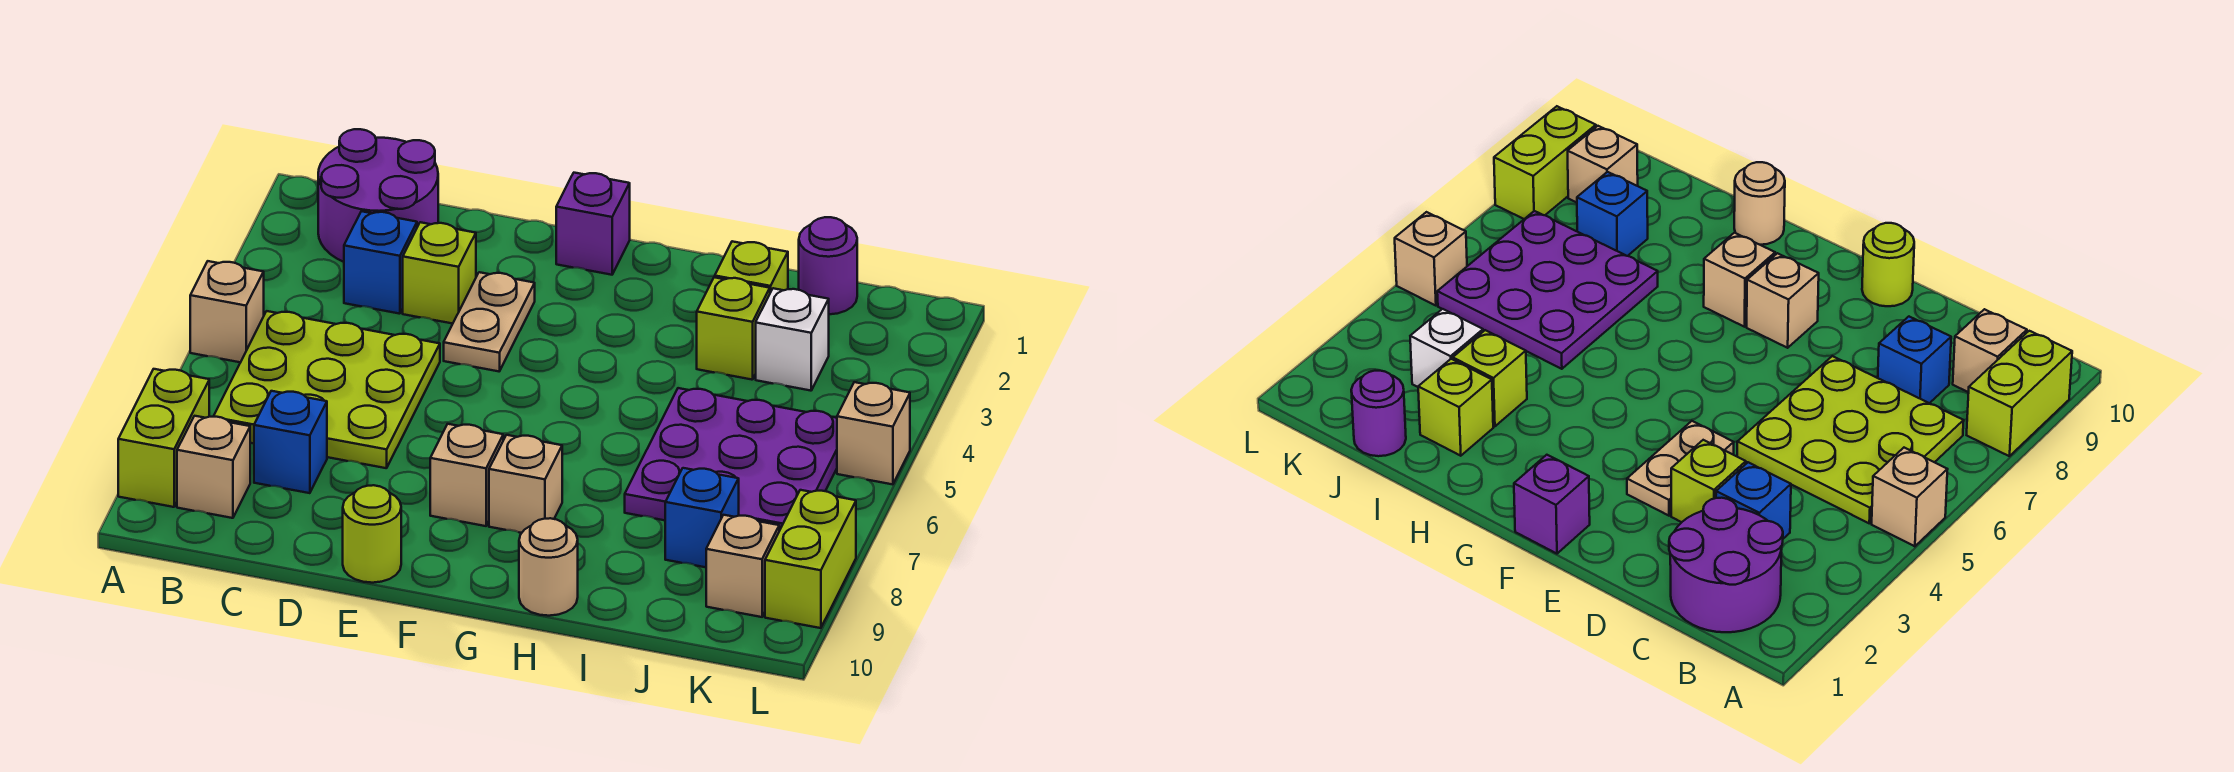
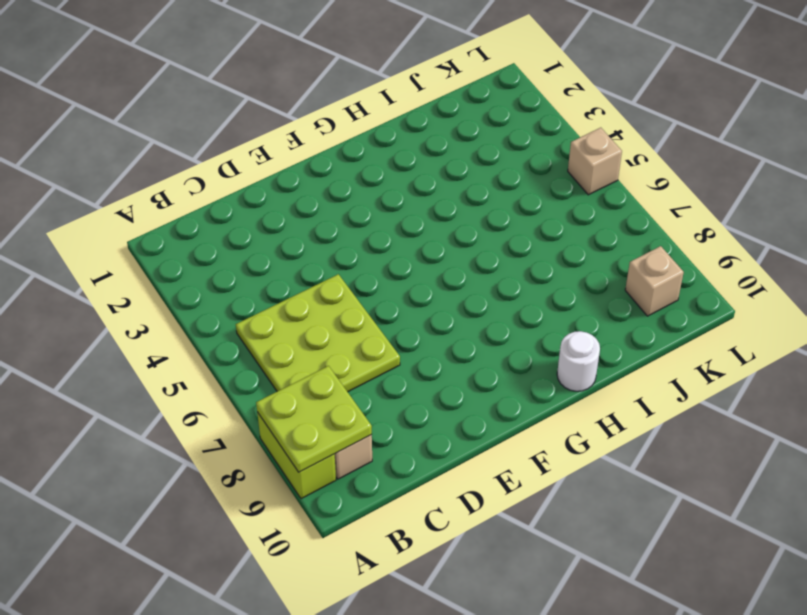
lime 2x2 plate [256,366,372,472] -> none
white 1x1 round brick [557,331,600,391] -> tan 1x1 round brick [519,518,578,616]
none -> tan 1x1 brick [190,261,264,362]
none -> purple 2x2 round brick [318,129,438,262]
none -> blue 1x1 brick [344,211,417,314]

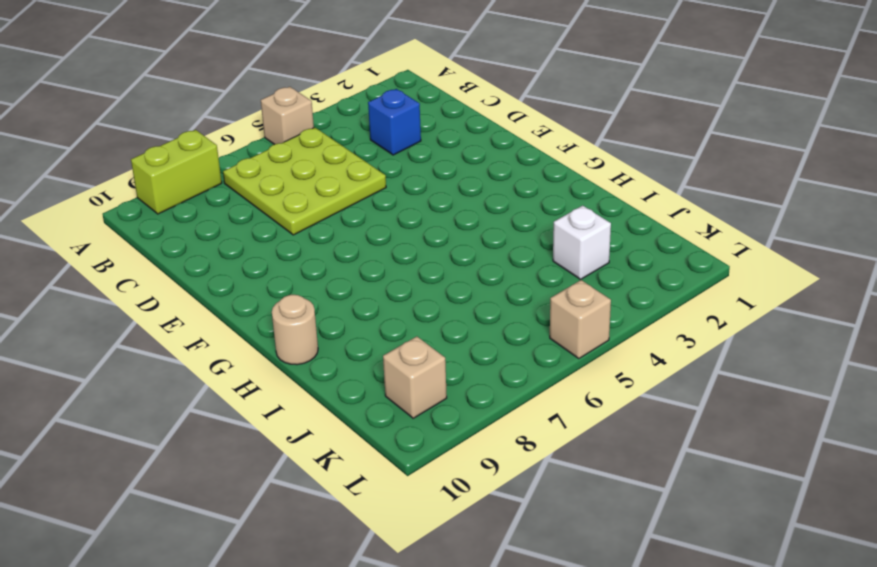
none -> purple 2x2 round brick [318,129,438,262]
none -> tan 1x1 brick [177,416,250,518]
none -> blue 1x1 brick [254,391,327,493]

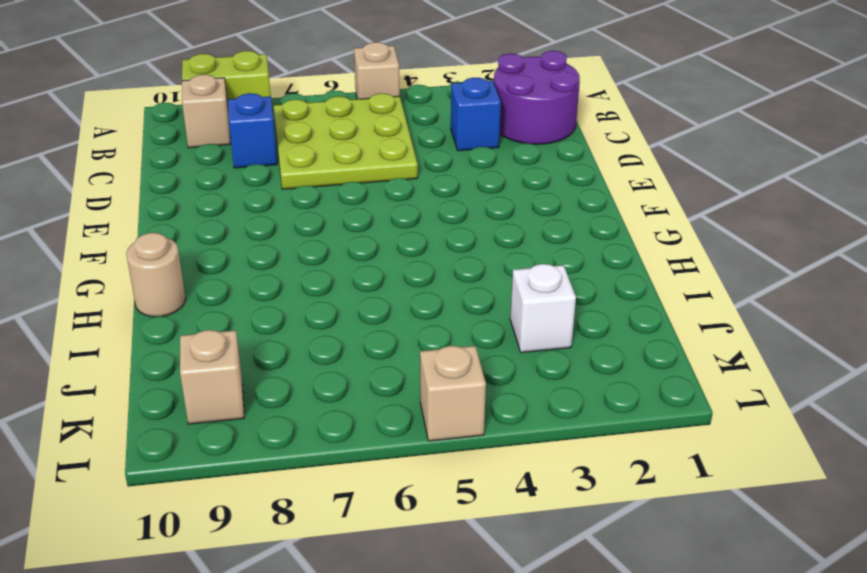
none -> lime 1x1 brick [403,222,476,324]
none -> tan 1x2 plate [444,272,535,371]
none -> lime 1x1 round brick [343,485,401,583]

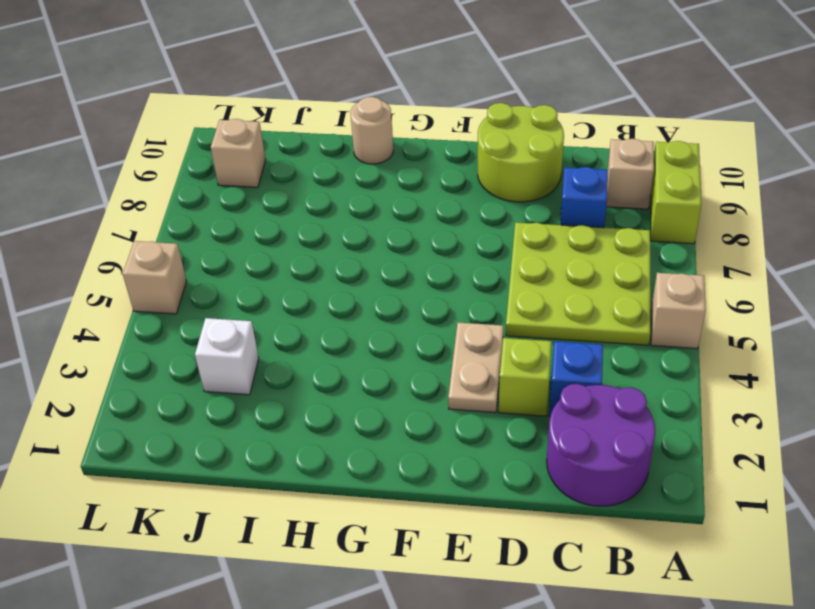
lime 2x2 round brick [478,103,564,202] -> lime 1x1 round brick [343,485,401,583]
none -> purple 1x1 brick [556,173,630,275]
none -> tan 1x1 brick [430,424,503,526]
none -> tan 1x1 brick [489,435,562,533]

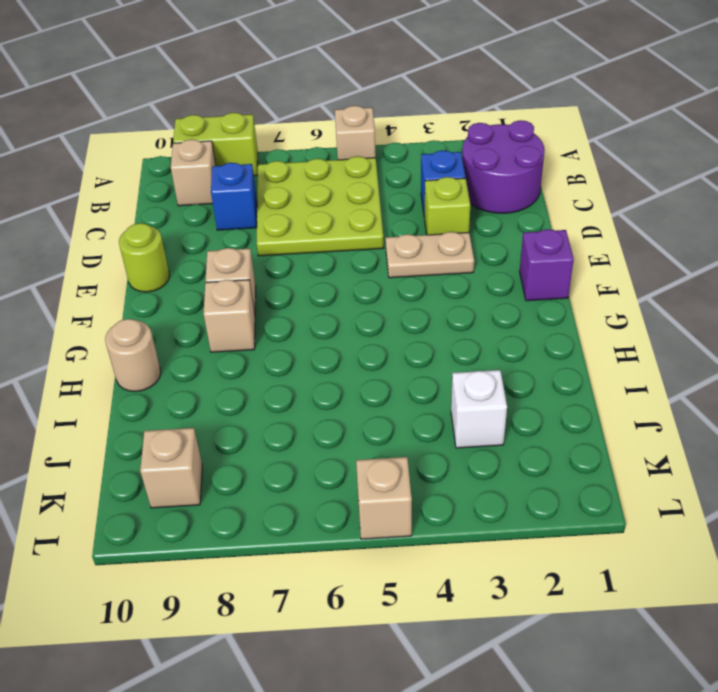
none -> lime 1x1 brick [715,241,788,293]
none -> lime 1x1 brick [697,277,770,380]
none -> purple 3x3 plate [625,388,837,531]

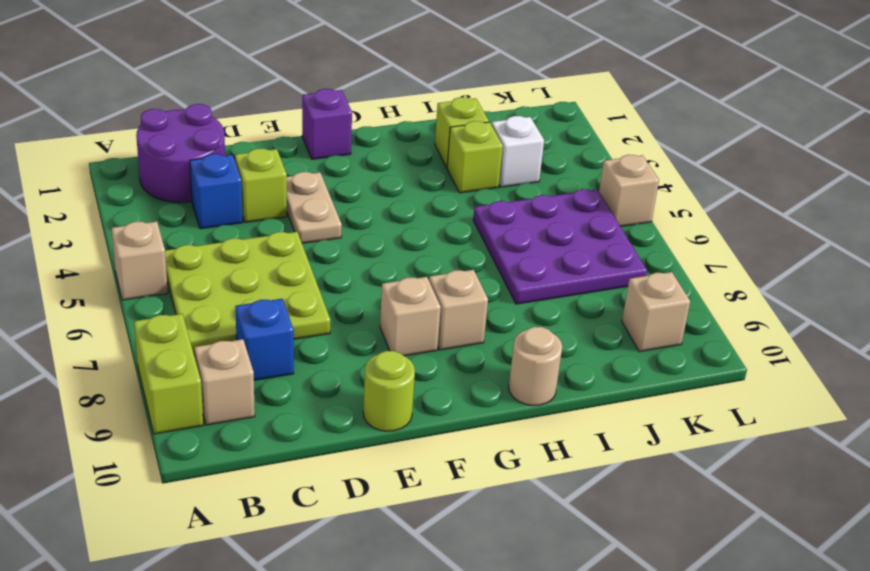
none -> purple 1x1 round brick [799,217,857,314]
none -> blue 1x1 brick [665,468,739,567]
none -> lime 1x2 brick [765,490,856,628]

